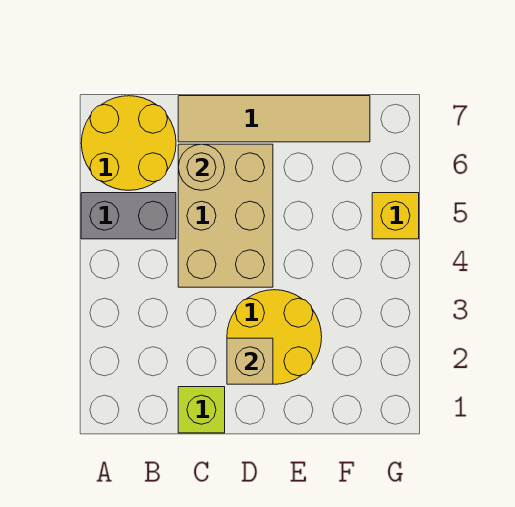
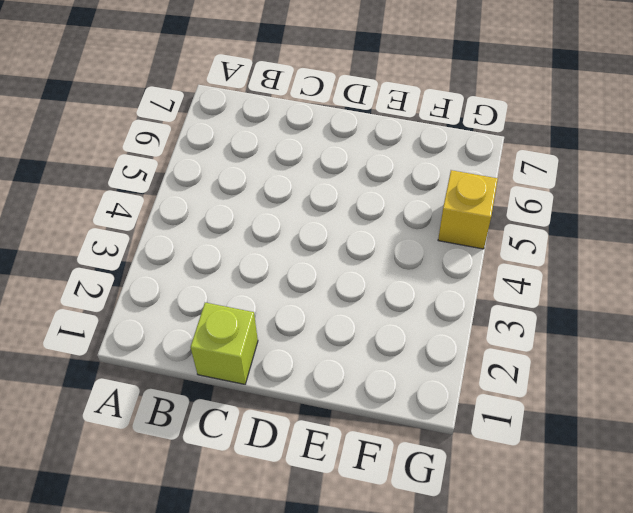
none -> grey 1x2 brick [81,193,176,239]
none -> yellow 2x2 round brick [81,96,176,190]

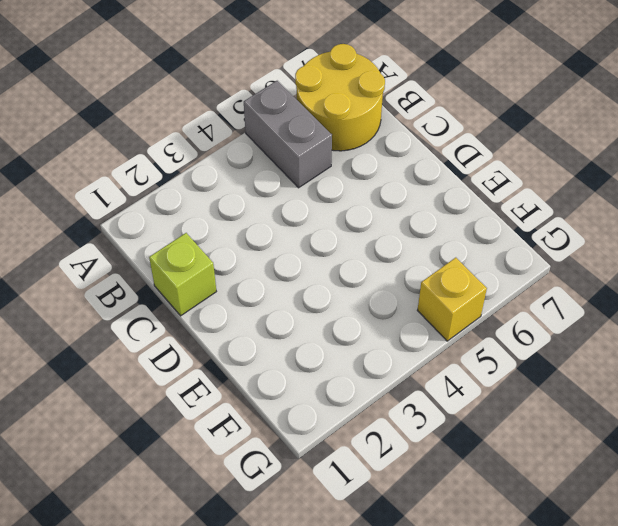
none -> tan 2x3 brick [178,144,273,287]
none -> tan 1x4 tile [178,96,370,142]

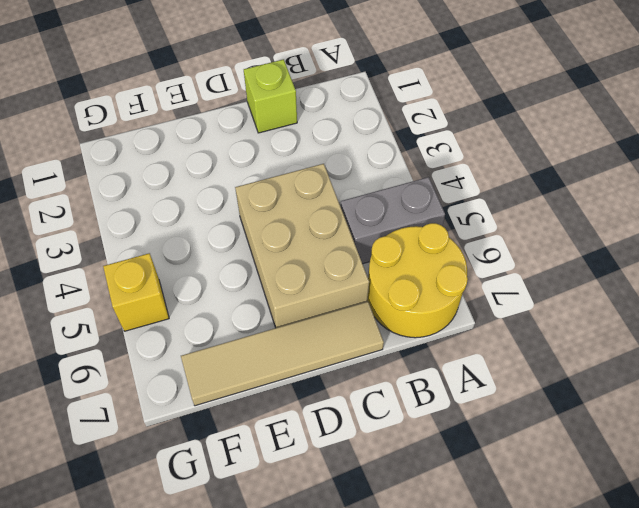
none -> yellow 2x2 round brick [227,290,322,384]
none -> tan 1x1 round brick [178,144,225,190]

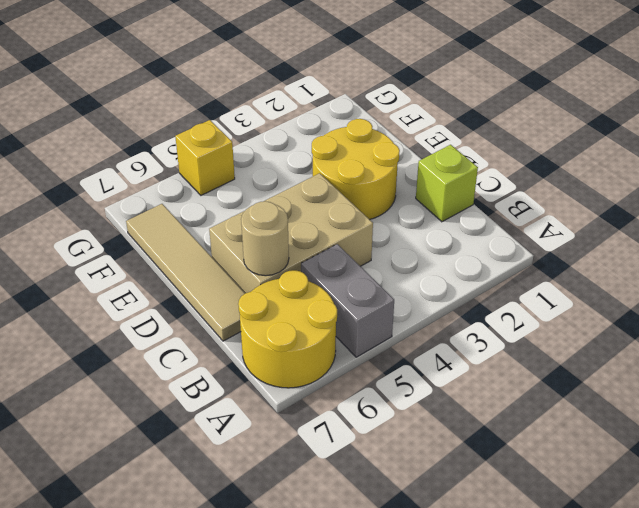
none -> tan 1x1 brick [227,338,273,384]

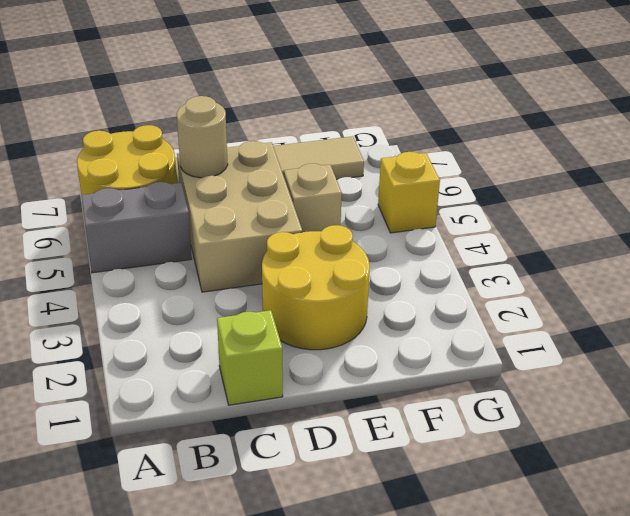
tan 1x1 brick [284,164,342,232] -> tan 1x1 brick moved to [227,338,273,384]

